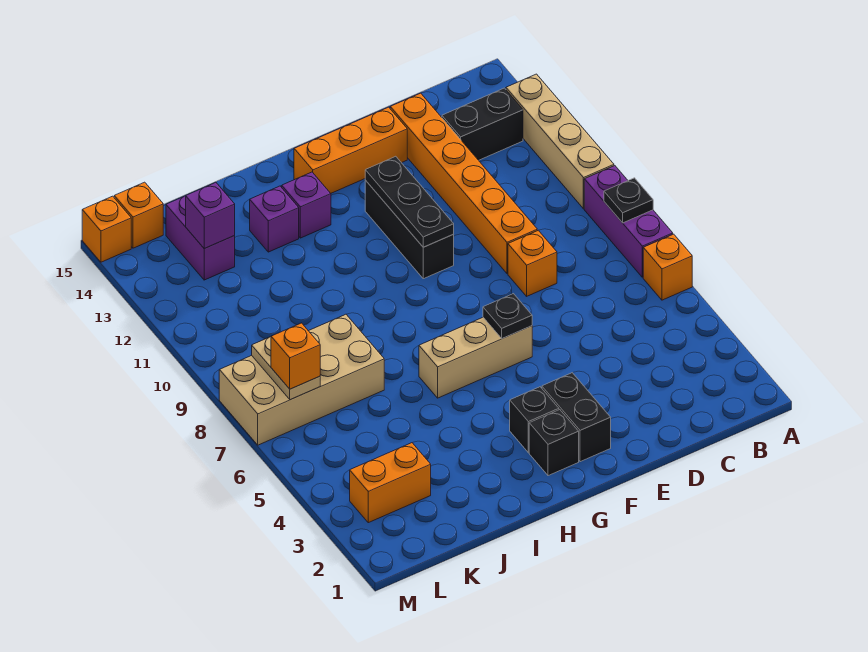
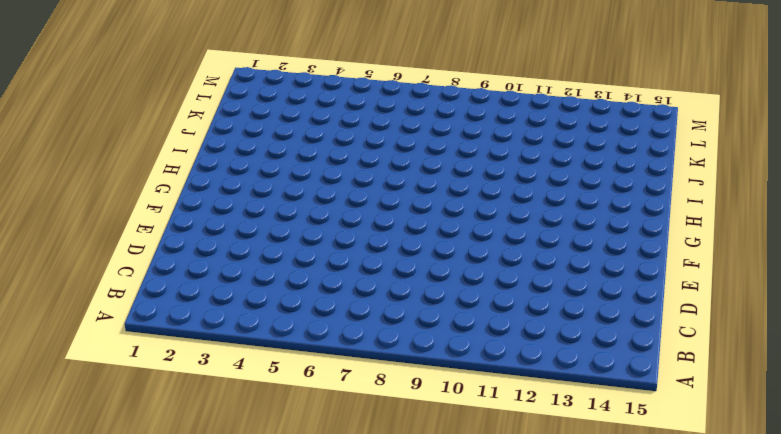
none -> orange 1x1 brick [643,234,692,300]
none -> purple 1x3 brick [584,166,673,277]
none -> tan 1x4 brick [506,74,614,209]

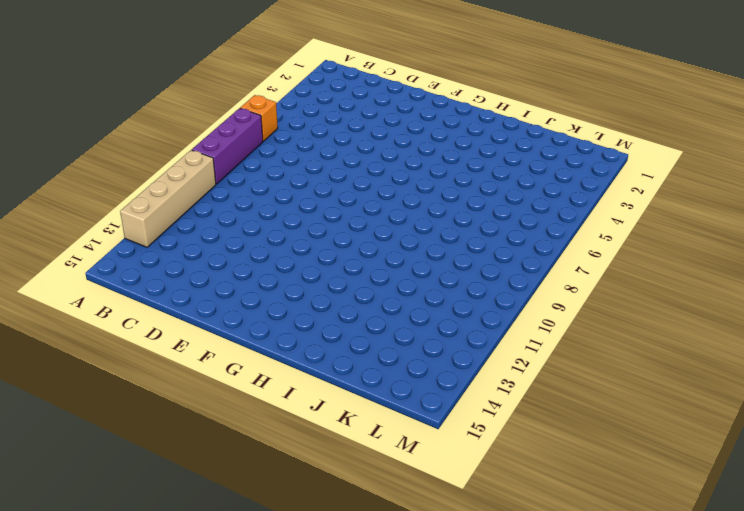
none -> black 1x2 brick [442,88,523,160]
none -> orange 1x1 brick [508,230,557,296]
none -> orange 1x6 brick [390,93,537,274]

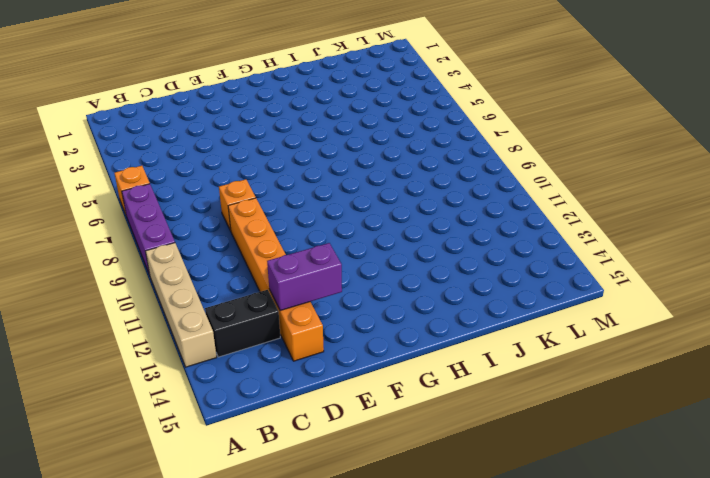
purple 1x2 brick [267,243,342,311] -> purple 1x2 brick turned to [166,196,235,280]
none -> orange 1x3 brick [294,107,407,193]
none -> black 1x2 brick [542,373,611,462]
none -> tan 1x3 brick [419,318,532,398]

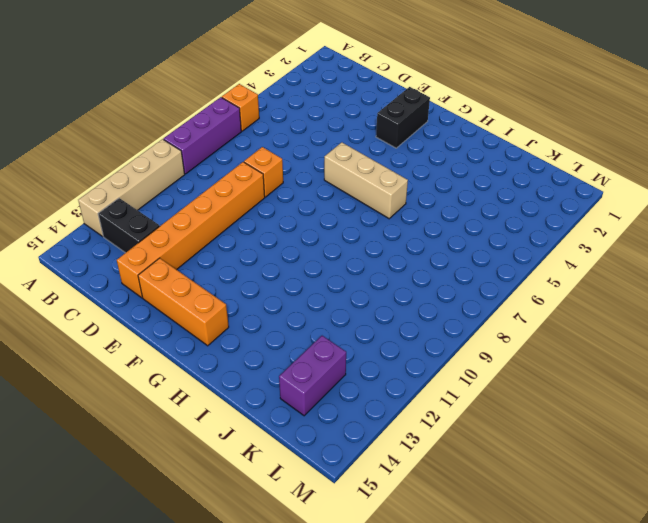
none -> black 1x3 brick [365,180,454,279]
none -> black 1x1 brick [529,410,579,476]
none -> black 1x1 brick [510,387,559,453]

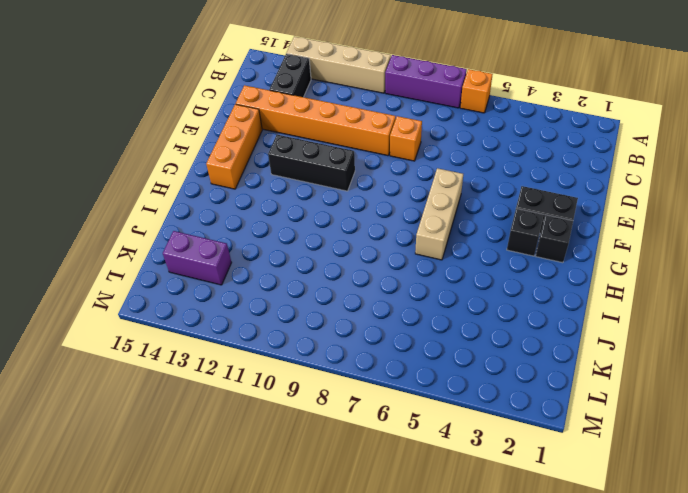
none -> purple 1x1 brick [282,172,331,238]
none -> purple 1x1 brick [250,186,299,252]
none -> tan 2x4 brick [219,314,384,445]

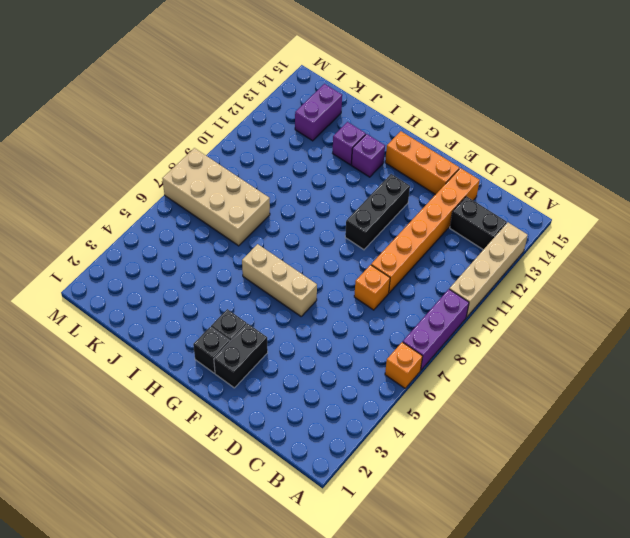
none -> orange 1x2 brick [350,443,431,523]
none -> orange 1x1 brick [114,182,163,248]
none -> orange 1x1 brick [82,196,131,262]

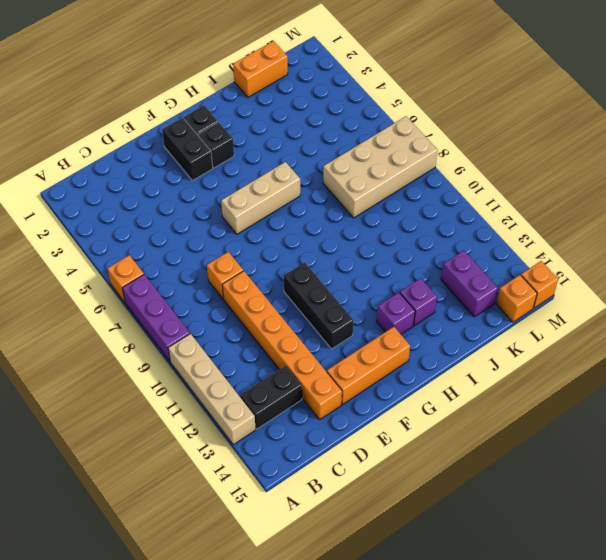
orange 1x2 brick [233,41,288,97] -> orange 1x2 brick moved to [350,443,431,523]
none -> black 1x1 plate [604,178,653,223]
none -> black 1x1 plate [483,294,532,339]
none -> black 1x3 plate [365,156,454,247]

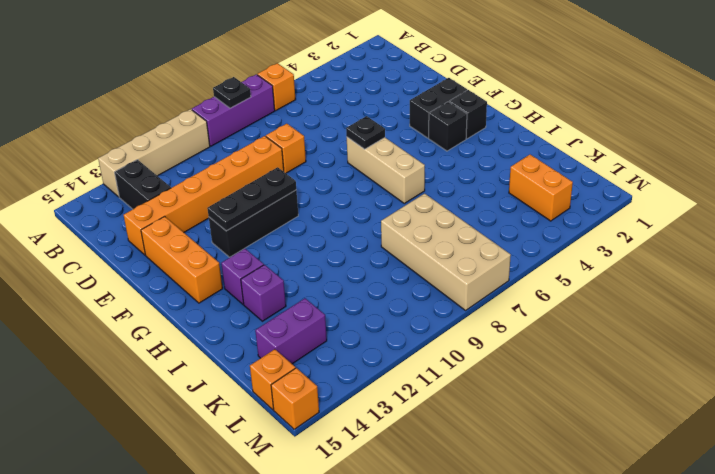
none -> purple 1x1 brick [186,183,235,249]
none -> tan 1x2 plate [252,337,320,400]
none -> orange 1x1 brick [271,323,320,389]

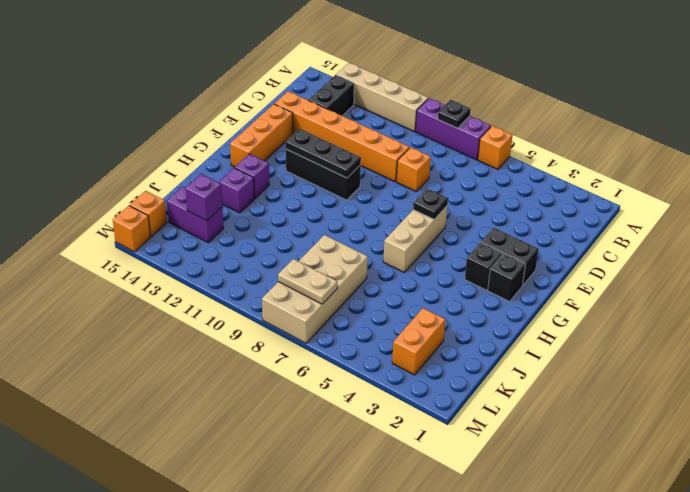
none -> orange 1x1 brick [271,323,320,389]

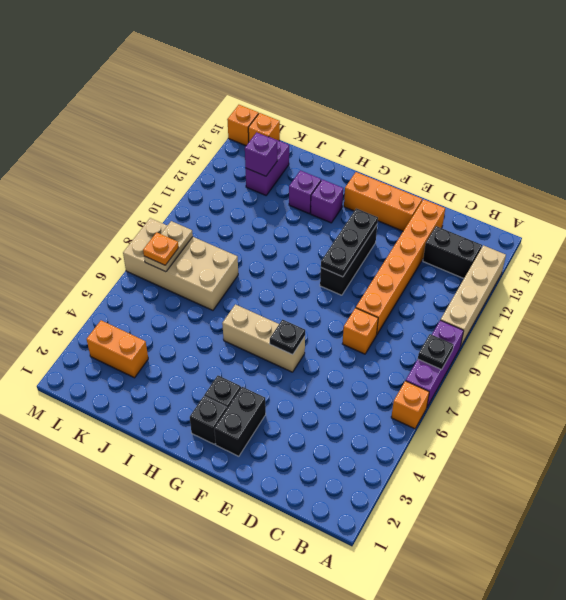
orange 1x1 plate [143,232,179,265] -> orange 1x1 brick [271,323,320,389]

